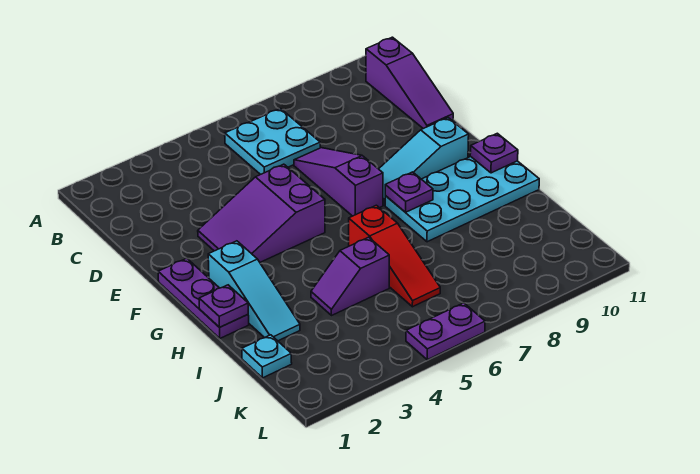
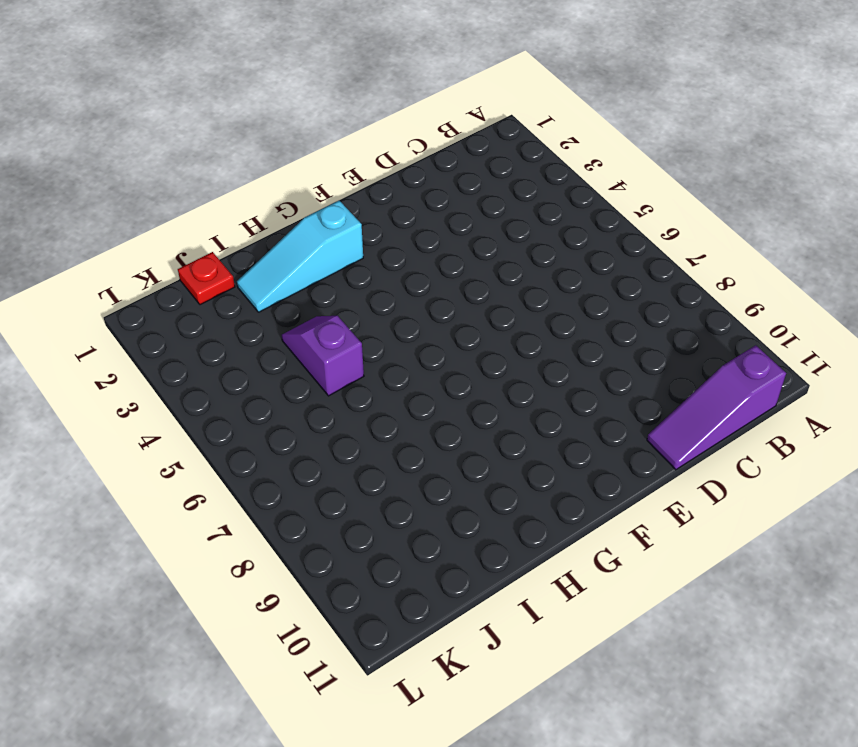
red 1x1 plate [178,252,235,305] -> cyan 1x1 plate [242,335,292,378]
none -> cyan 2x2 plate [225,109,320,175]
none -> purple 1x3 slope [294,148,383,216]
none -> purple 2x3 slope [198,164,325,262]

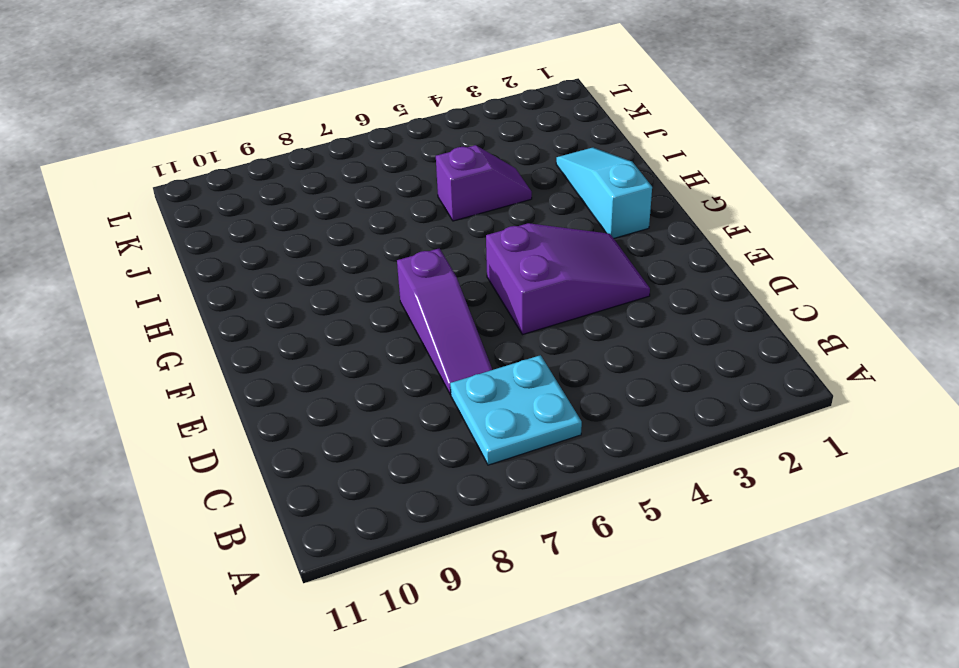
none -> purple 1x3 slope [366,37,453,129]
none -> purple 1x3 plate [158,258,249,338]
none -> cyan 1x3 slope [379,118,469,205]

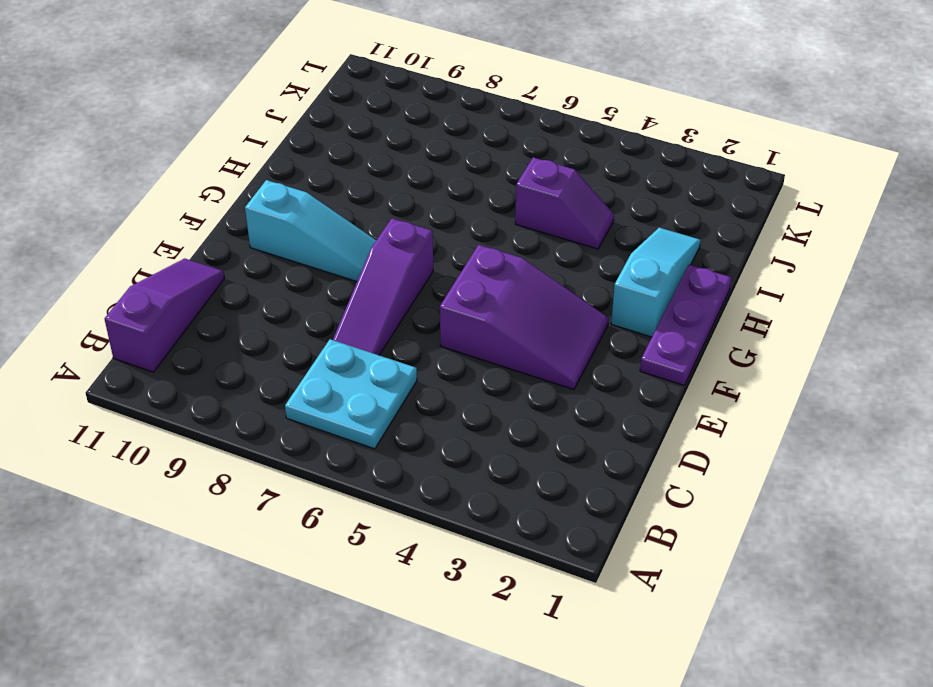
none -> cyan 2x4 plate [385,157,539,242]
none -> red 1x3 slope [349,205,440,307]
none -> cyan 1x1 plate [242,335,292,378]

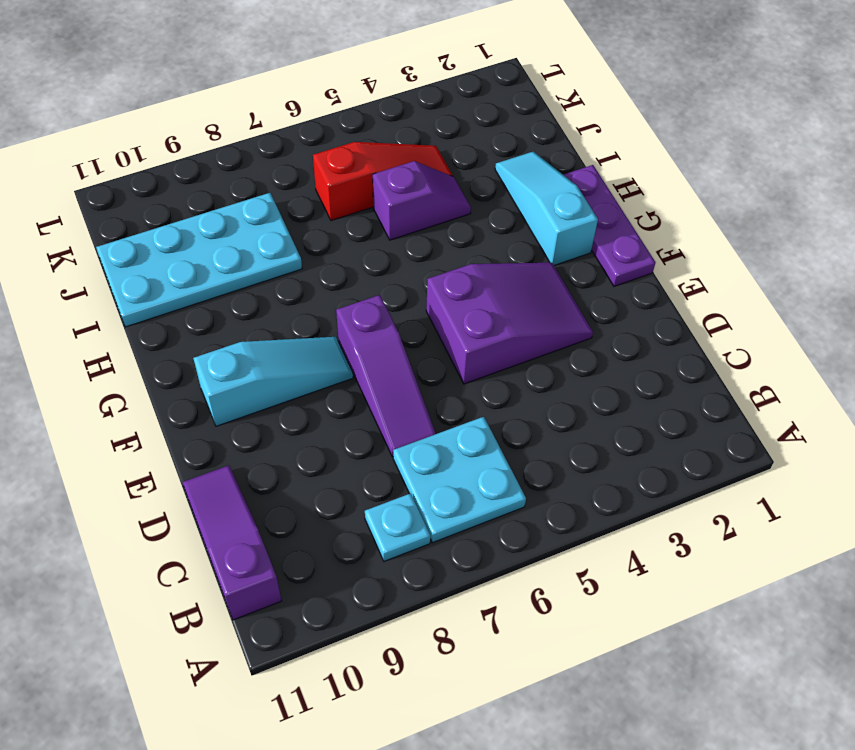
cyan 1x1 plate [365,493,430,561] -> cyan 1x1 plate moved to [242,335,292,378]
cyan 2x4 plate [96,193,302,327] -> cyan 2x4 plate moved to [385,157,539,242]
red 1x3 slope [313,142,453,221] -> red 1x3 slope turned to [349,205,440,307]
none -> purple 1x2 plate [406,303,485,360]
none -> purple 1x1 plate [385,172,433,212]
none -> purple 1x1 plate [470,133,518,173]

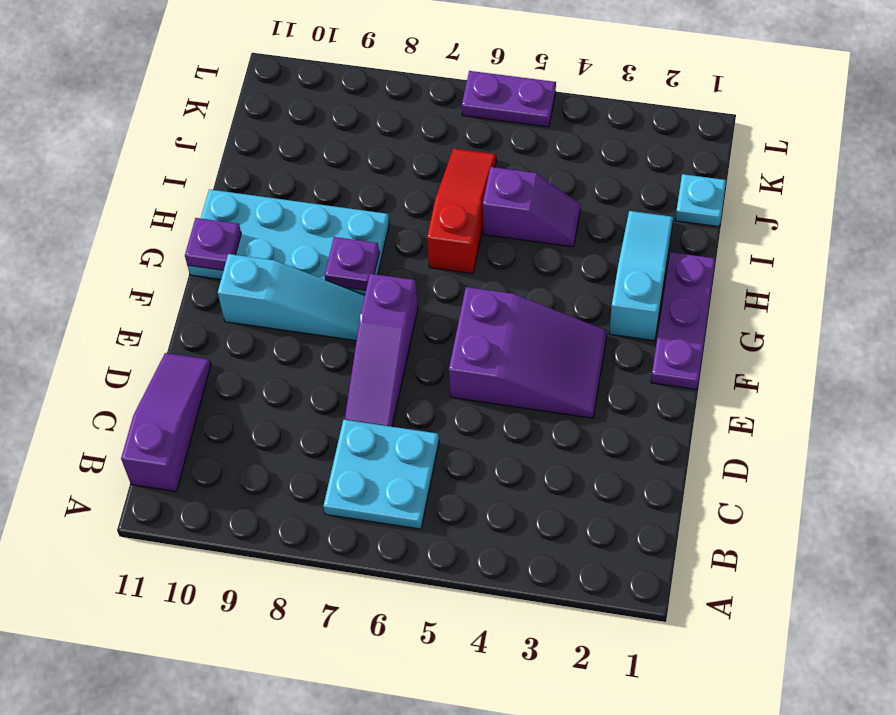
none -> purple 1x1 plate [199,285,248,327]

